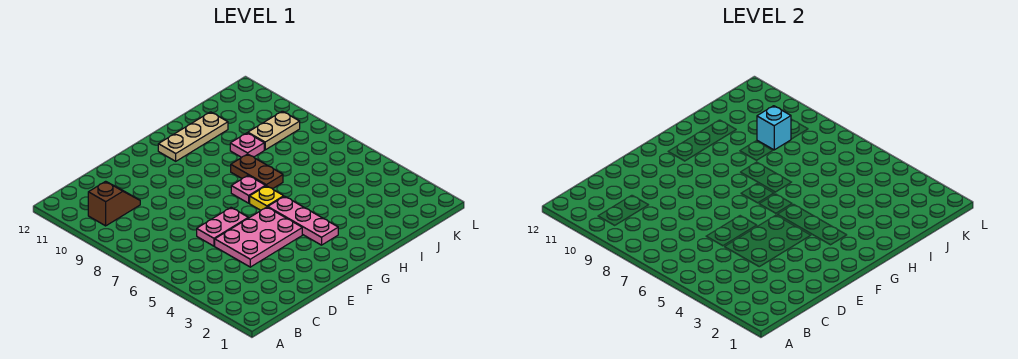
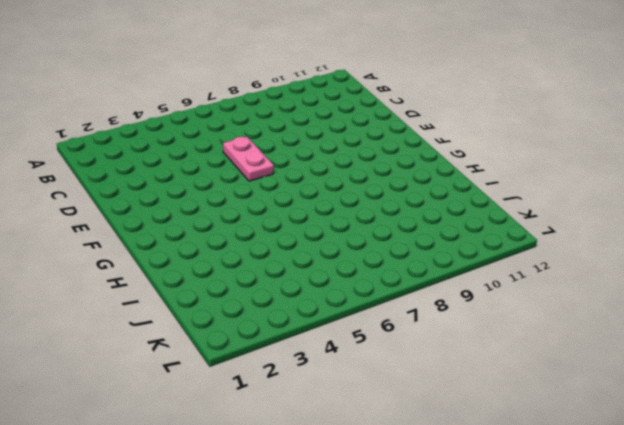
none -> brown 1x2 slope [88,181,140,226]
none -> pink 2x3 plate [215,207,302,267]

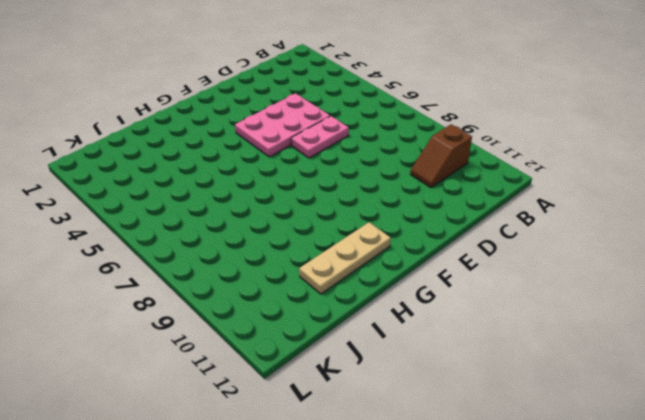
none -> pink 1x3 plate [268,196,338,245]
none -> yellow 1x1 plate [250,186,284,210]

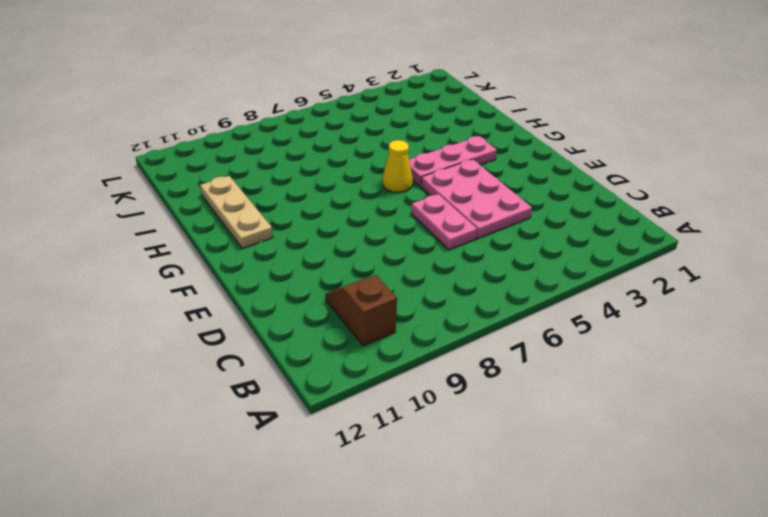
yellow 1x1 cone [382,140,413,193] -> yellow 1x1 plate [250,186,284,210]
none -> pink 1x1 plate [231,175,265,203]
none -> brown 1x2 plate [231,154,283,189]

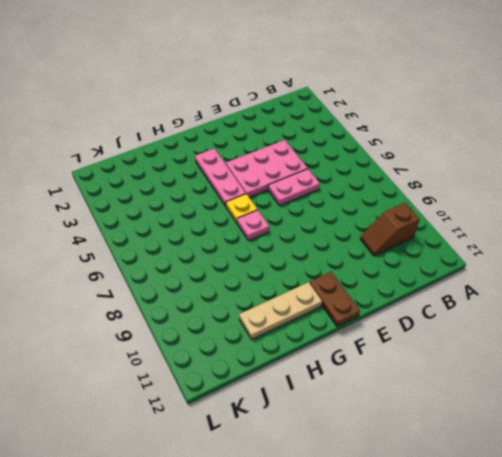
brown 1x2 plate [310,272,360,327] -> brown 1x2 plate moved to [231,154,283,189]
none -> pink 1x1 plate [230,133,264,157]
none -> tan 1x2 plate [248,111,300,150]

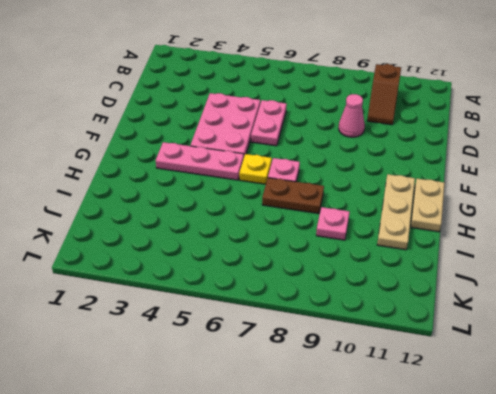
pink 1x1 cone [339,94,365,137] -> none
tan 1x2 plate [411,179,444,232] -> tan 1x2 plate moved to [248,111,300,150]
none -> cyan 1x1 brick [757,106,791,150]

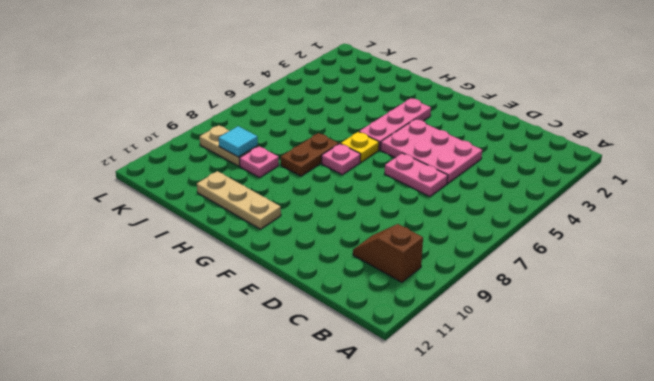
cyan 1x1 tile [219,126,258,157] -> cyan 1x1 brick [757,106,791,150]

